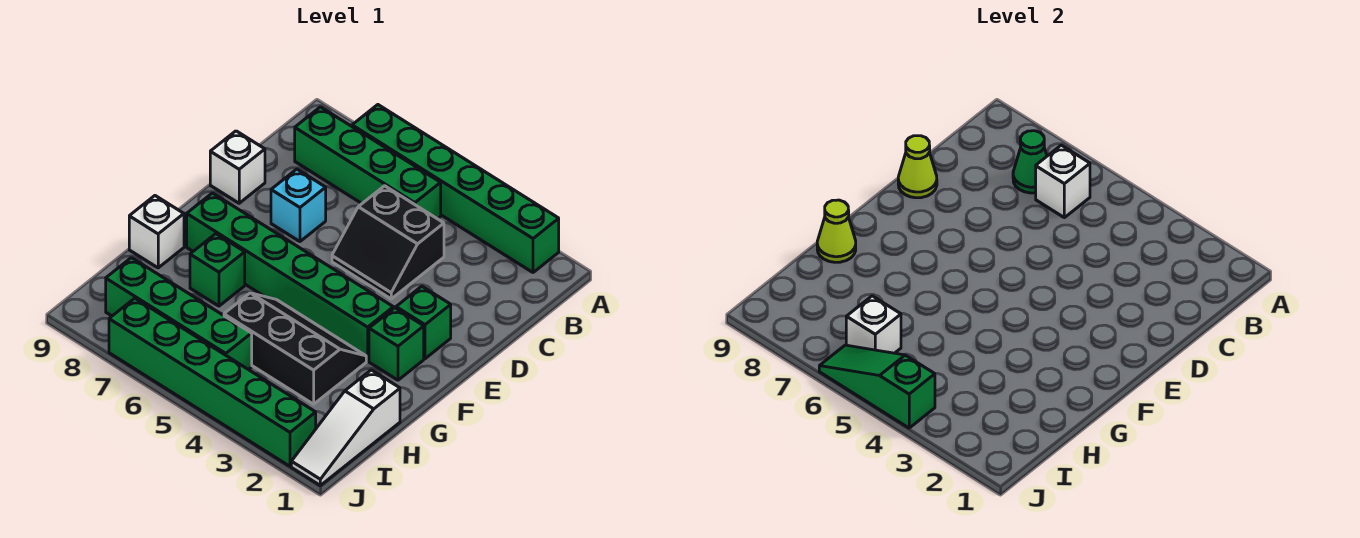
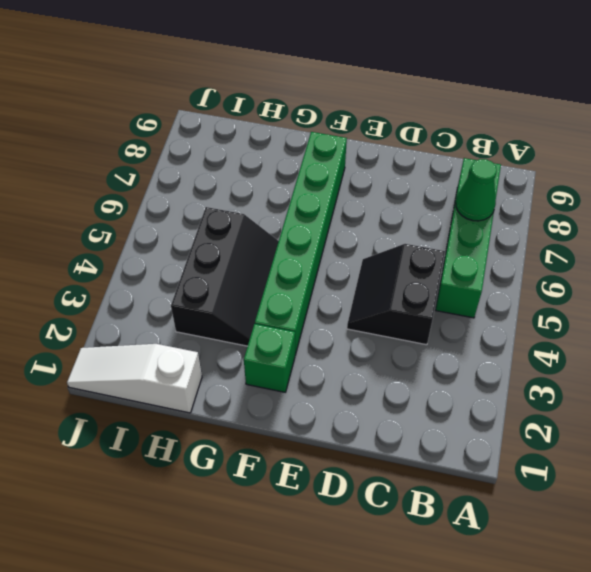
none -> green 1x6 brick [352,105,559,272]
none -> cyan 1x1 brick [271,169,326,241]
none -> white 1x1 brick [210,131,265,203]

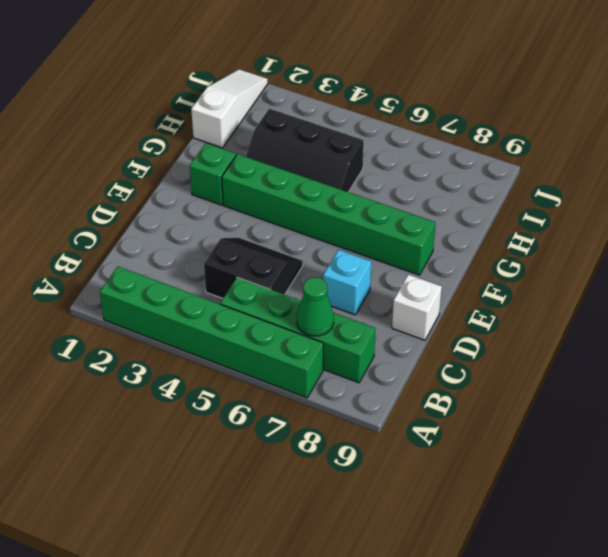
none -> green 1x1 brick [396,286,451,359]
none -> green 1x1 brick [190,234,245,306]
none -> white 1x1 brick [129,196,184,268]

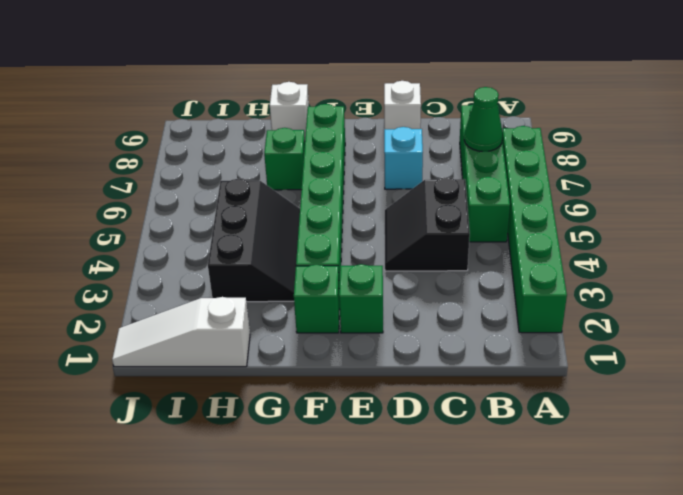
none -> green 1x4 brick [106,258,252,370]
none -> green 1x6 brick [109,298,316,466]
none -> white 1x1 brick [1036,145,1090,218]

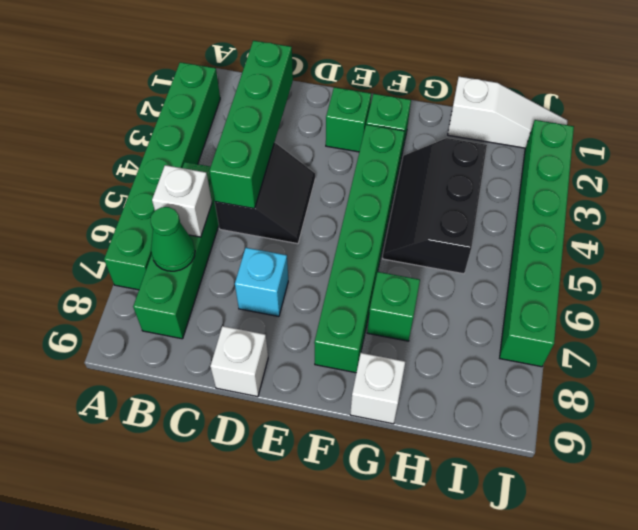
green 1x4 brick [209,41,293,209] -> green 1x4 brick moved to [106,258,252,370]
none -> lime 1x1 cone [898,136,937,198]
none -> lime 1x1 cone [817,200,856,262]
none -> white 1x1 brick [846,296,901,353]

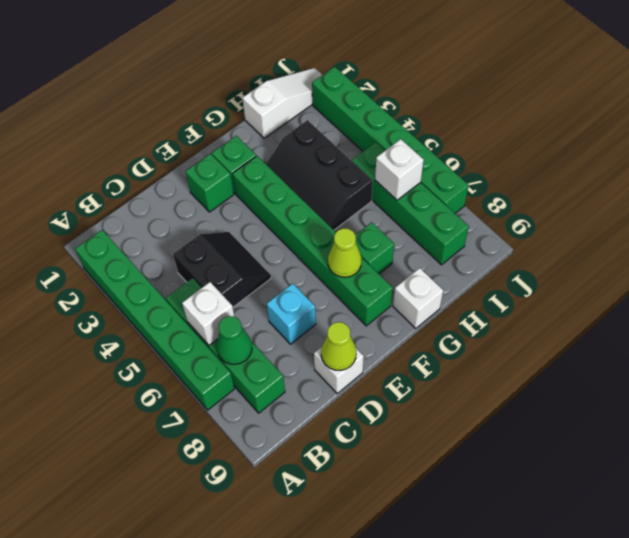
lime 1x1 cone [328,228,362,277] -> lime 1x1 cone moved to [817,200,856,262]
none -> green 1x3 slope [819,345,935,428]

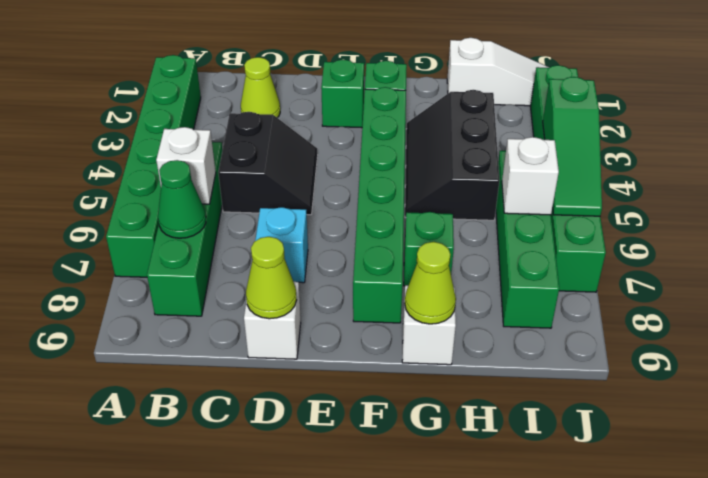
lime 1x1 cone [241,57,280,118] -> none

